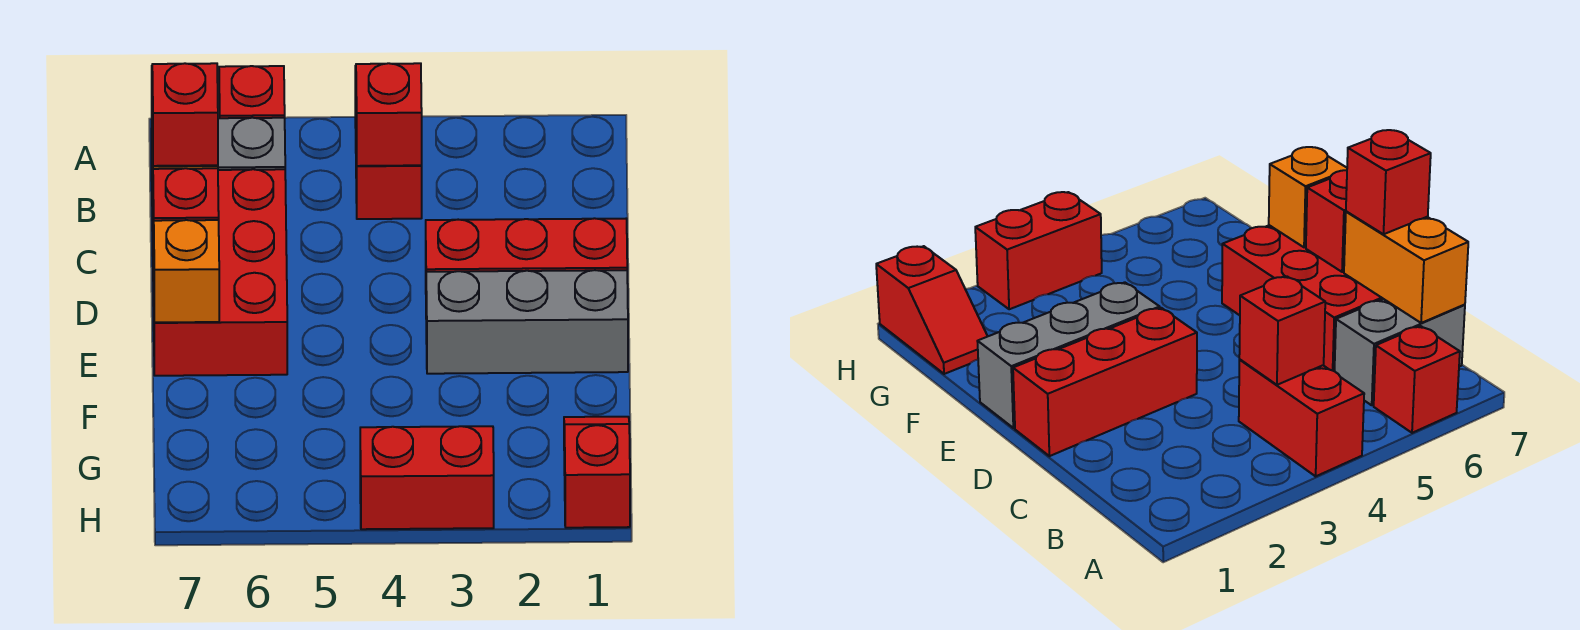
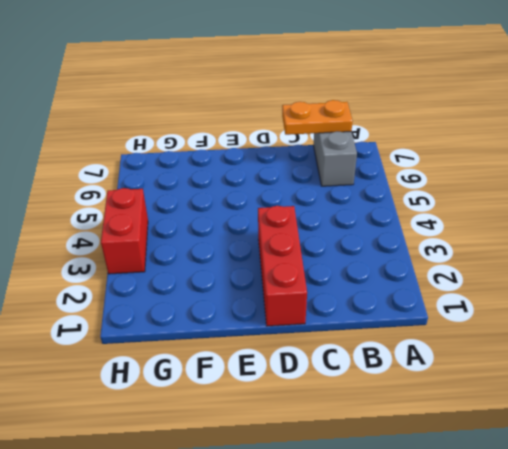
orange 1x2 plate [282,100,353,135] -> orange 1x2 brick [1344,211,1468,323]
none -> red 1x2 brick [355,66,422,219]
none -> red 1x1 brick [219,66,285,118]
none -> red 2x3 brick [152,169,287,376]

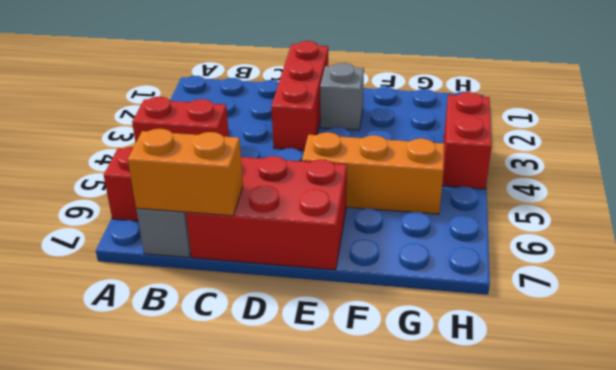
grey 1x1 brick [320,63,364,130] -> grey 1x3 brick [426,270,628,374]
orange 1x3 brick [302,132,444,214] -> none
none -> red 1x2 slope [564,417,630,528]
none -> red 1x1 brick [356,63,422,166]
none -> red 1x1 brick [153,168,219,252]

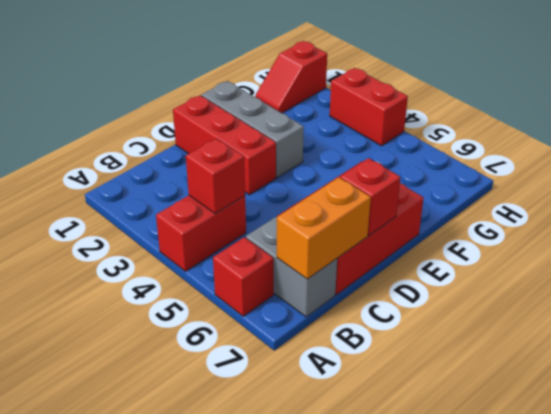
none -> orange 1x1 brick [153,220,219,322]
none -> red 1x1 brick [152,63,218,166]

